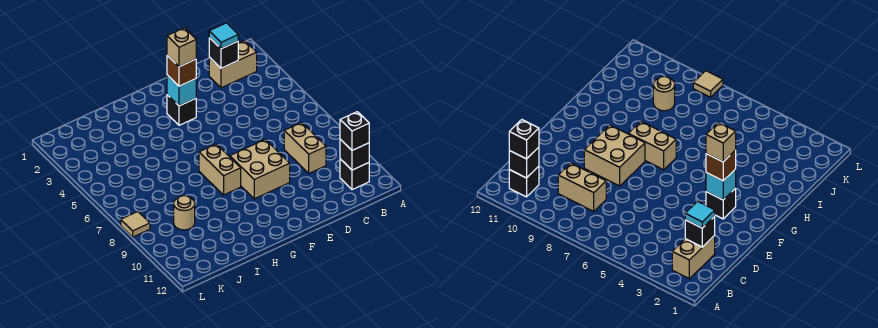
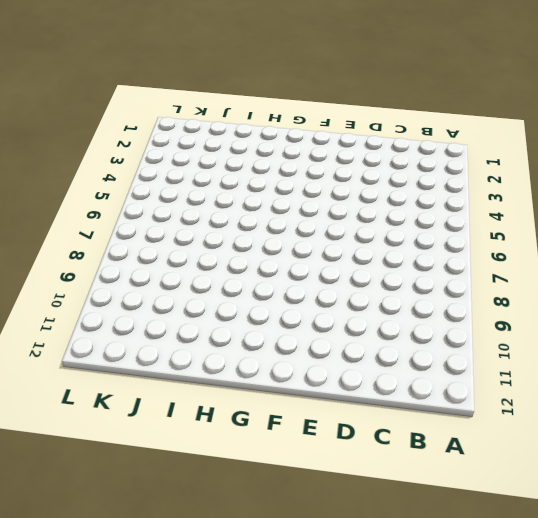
none -> tan 1x2 brick [209,41,257,88]
none -> black 1x1 brick [340,159,369,190]
none -> tan 1x2 brick [284,123,326,173]

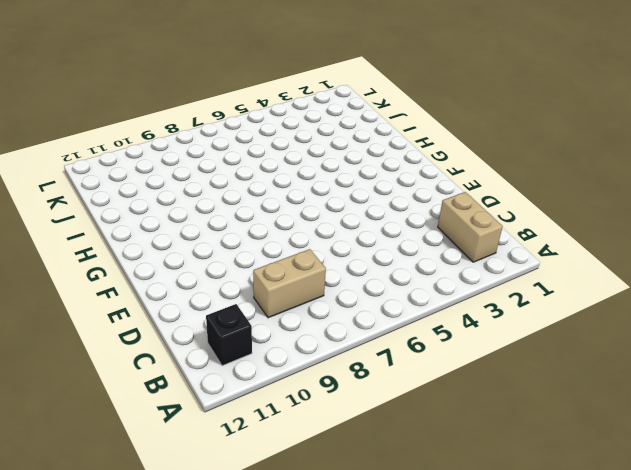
none -> tan 2x2 brick [230,139,290,199]
none -> black 1x1 brick [167,95,196,125]
none -> tan 1x2 brick [199,144,241,195]

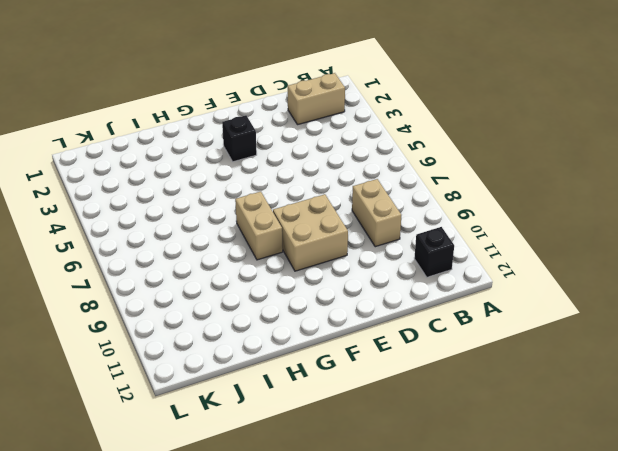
none -> tan 1x1 round brick [174,196,195,230]
none -> tan 1x1 tile [121,212,150,237]
none -> black 1x1 brick [340,139,369,170]

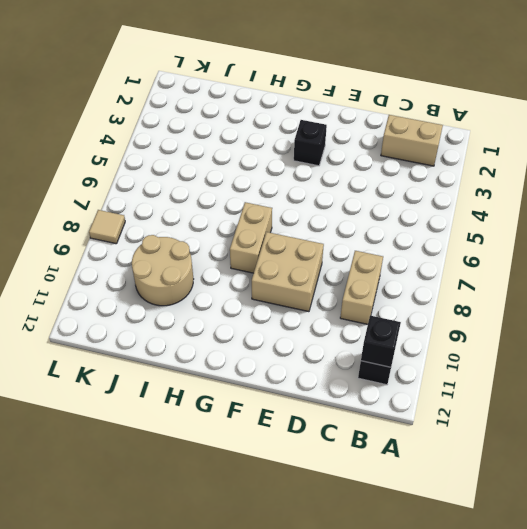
tan 2x2 round brick [132,235,194,306] -> tan 1x1 round brick [174,196,195,230]
none -> black 1x1 brick [209,38,238,68]
none -> cyan 1x1 brick [167,75,196,106]
none -> black 1x1 brick [340,112,369,150]

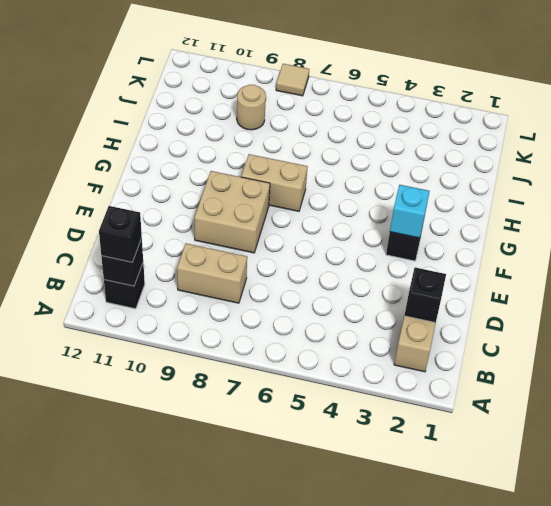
none -> cyan 1x1 tile [209,23,238,49]
none -> brown 1x1 brick [167,56,196,86]
none -> tan 1x1 brick [167,28,196,67]

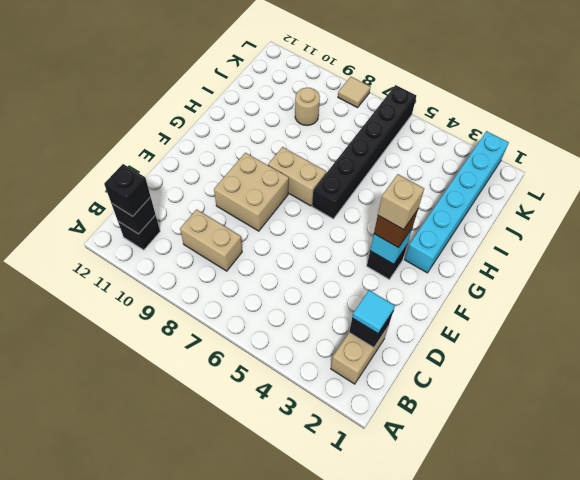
cyan 1x6 brick [405,131,509,273] -> none
black 1x6 brick [312,85,416,219] -> none

